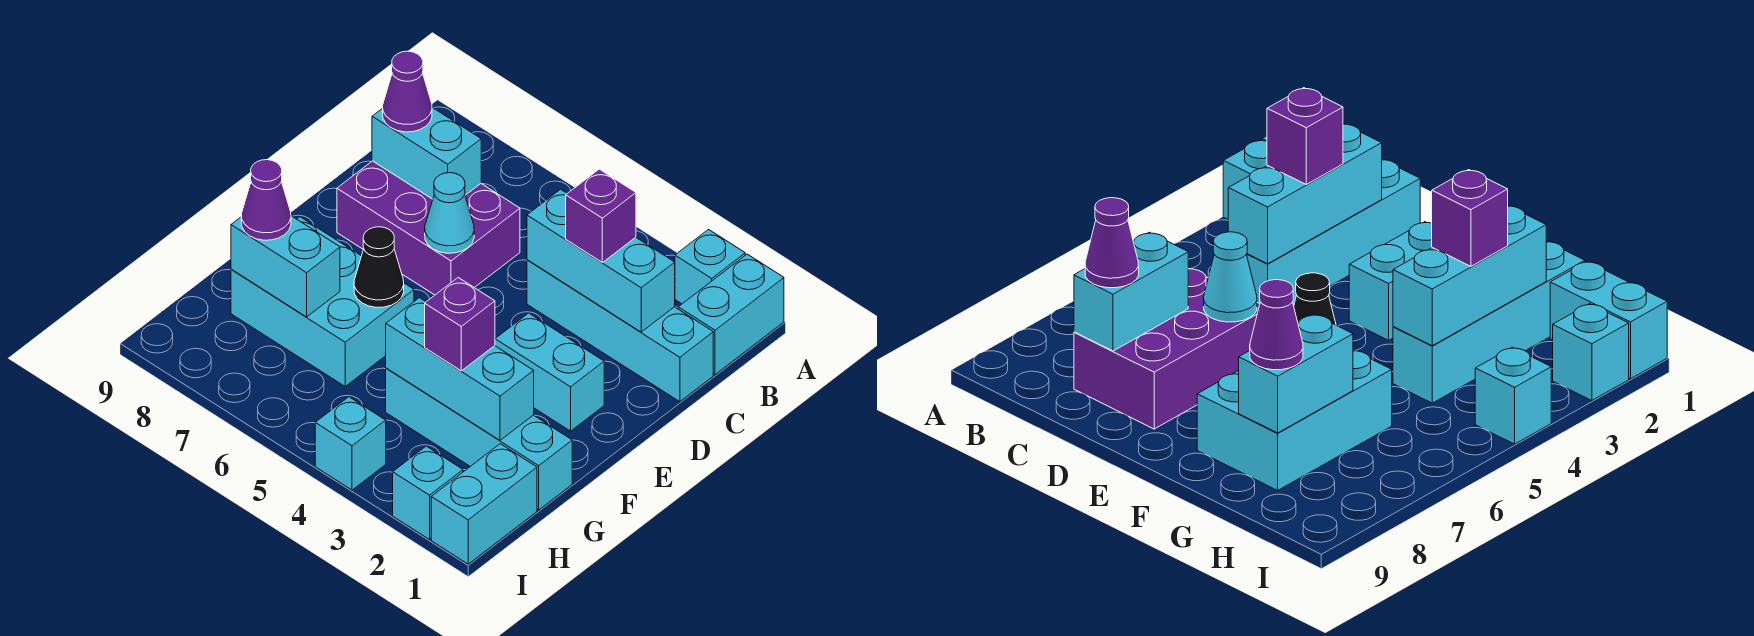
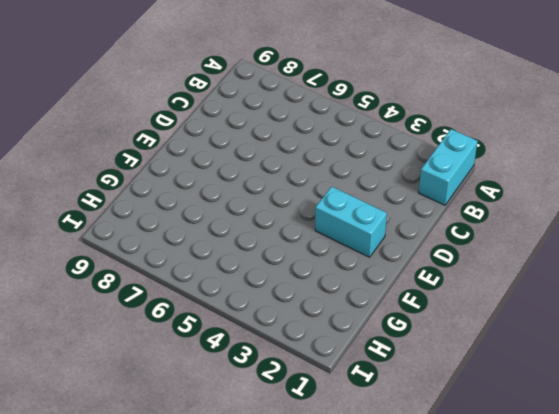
none -> cyan 1x1 brick [675,230,745,304]
none -> cyan 1x4 brick [527,260,713,402]
none -> purple 2x3 brick [337,161,520,295]

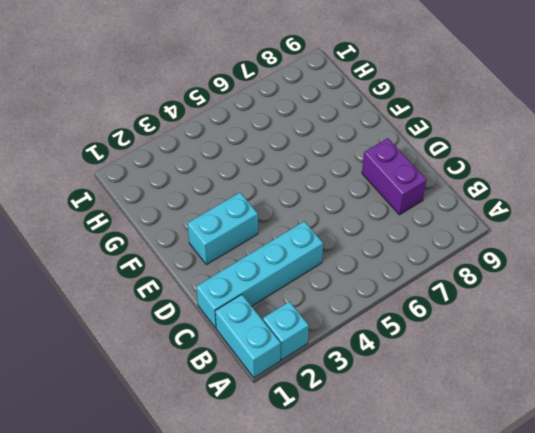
purple 1x2 brick [362,138,426,215] -> purple 2x3 brick [337,161,520,295]
none -> cyan 2x3 brick [231,217,414,386]
none -> cyan 1x4 brick [386,368,572,510]
none -> cyan 1x2 brick [431,444,537,564]

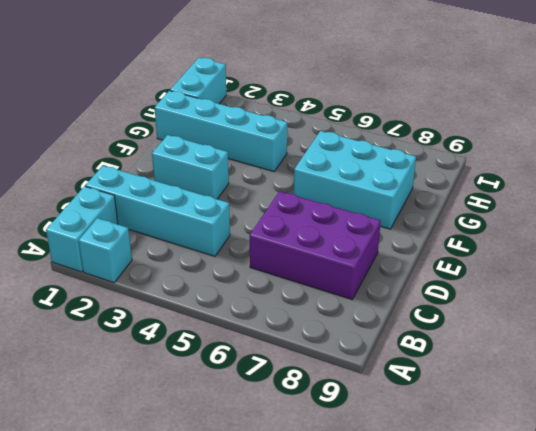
none -> cyan 1x1 brick [393,446,463,540]
none -> cyan 1x1 brick [315,397,386,490]
none -> cyan 1x3 brick [527,189,675,332]

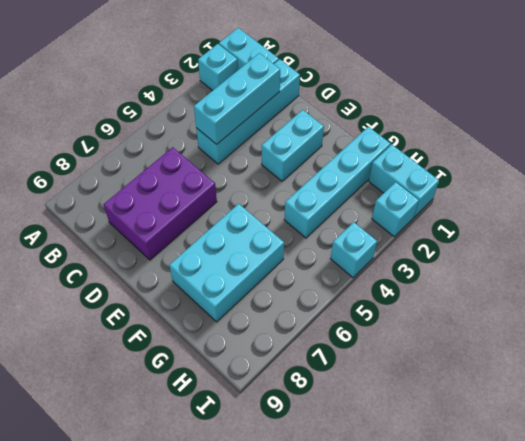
none -> cyan 1x2 brick [372,108,481,199]
none -> cyan 1x1 cone [425,173,474,253]
none -> black 1x1 cone [354,227,404,307]

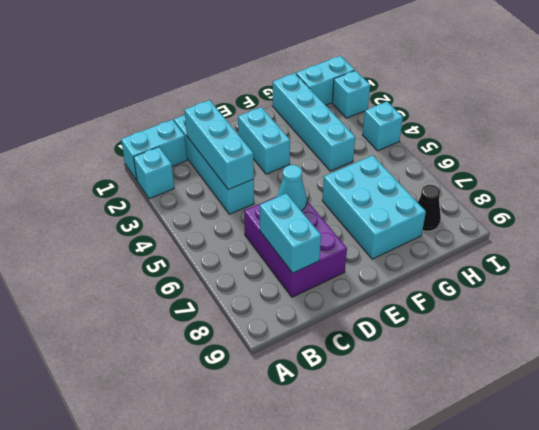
black 1x1 cone [418,185,441,231] -> black 1x1 cone moved to [354,227,404,307]
none -> cyan 1x3 brick [386,298,534,440]
none -> cyan 1x2 brick [231,216,340,317]
none -> purple 1x1 brick [566,169,636,262]

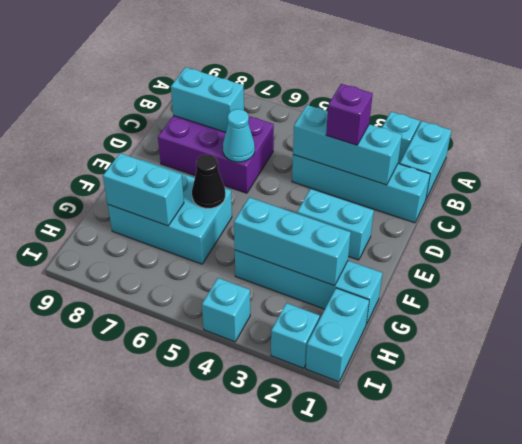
none -> purple 1x1 cone [383,51,432,132]
none -> purple 1x1 brick [425,278,495,371]
none -> purple 1x1 cone [241,160,291,240]

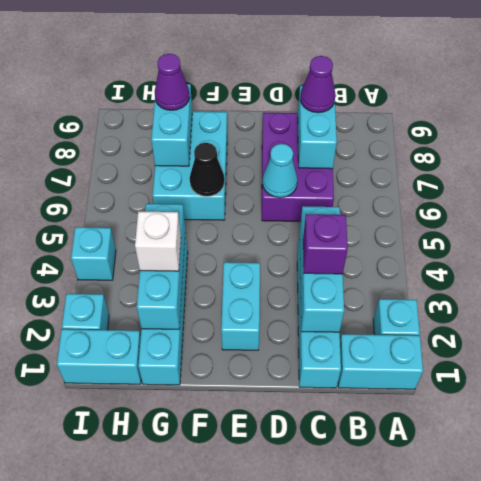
white 1x1 brick [135,211,181,271] -> purple 1x1 brick [425,278,495,371]

